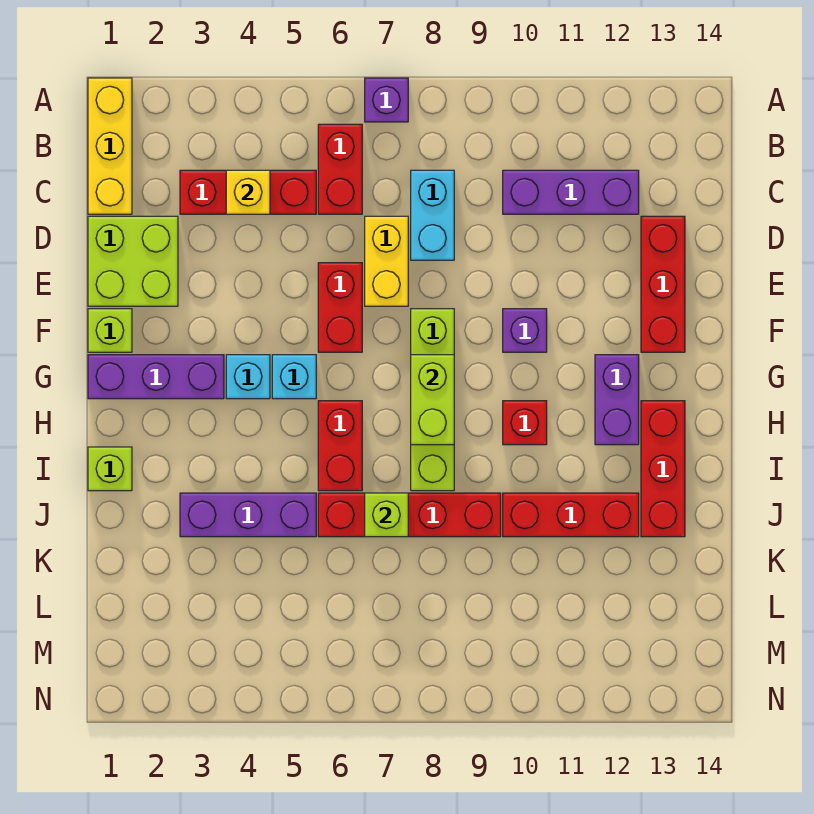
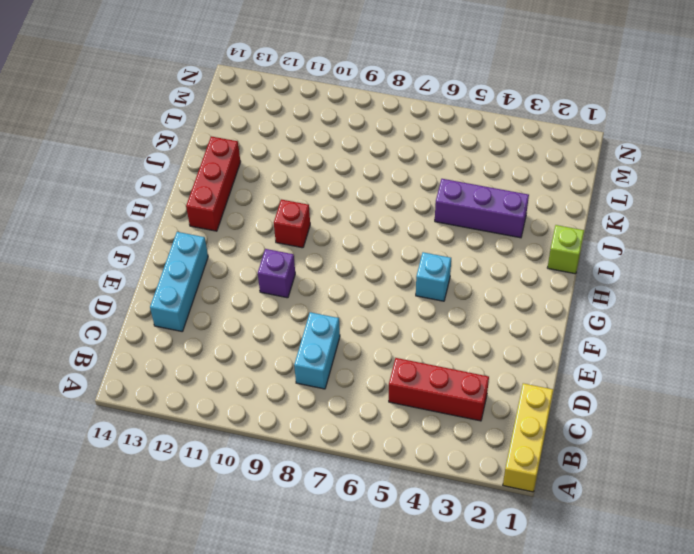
cyan 1x3 brick [150,232,208,332] -> red 1x3 brick [641,216,685,352]
none -> purple 1x1 brick [365,78,408,122]
none -> red 1x2 brick [318,124,362,214]
none -> purple 1x3 brick [503,170,639,214]

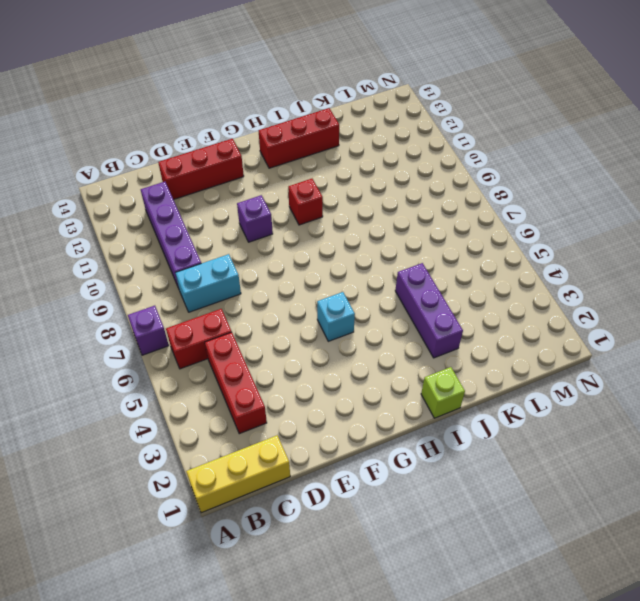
purple 1x4 brick [141,182,201,288] -> purple 1x3 brick [503,170,639,214]
none -> lime 2x2 brick [88,216,178,306]
none -> yellow 1x2 brick [365,216,408,306]
none -> red 1x2 brick [318,263,362,352]

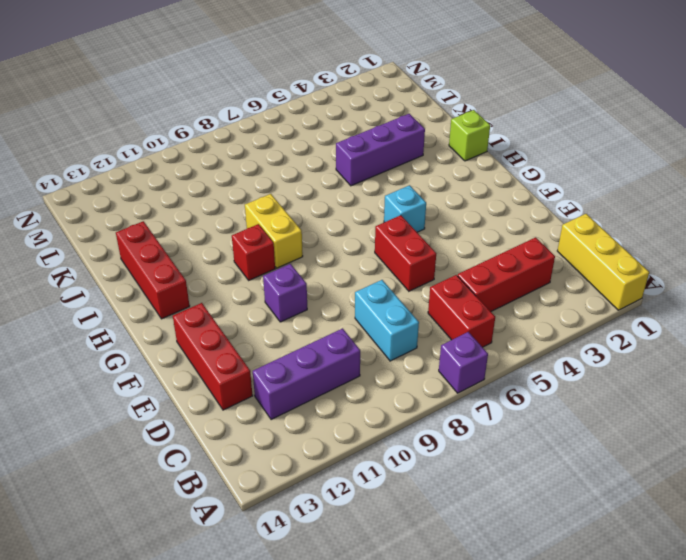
yellow 1x2 brick [245,194,303,268] -> yellow 1x2 brick moved to [365,216,408,306]
none -> lime 2x2 brick [88,216,178,306]
none -> lime 1x1 brick [88,309,132,352]
none -> lime 1x4 brick [411,309,454,491]

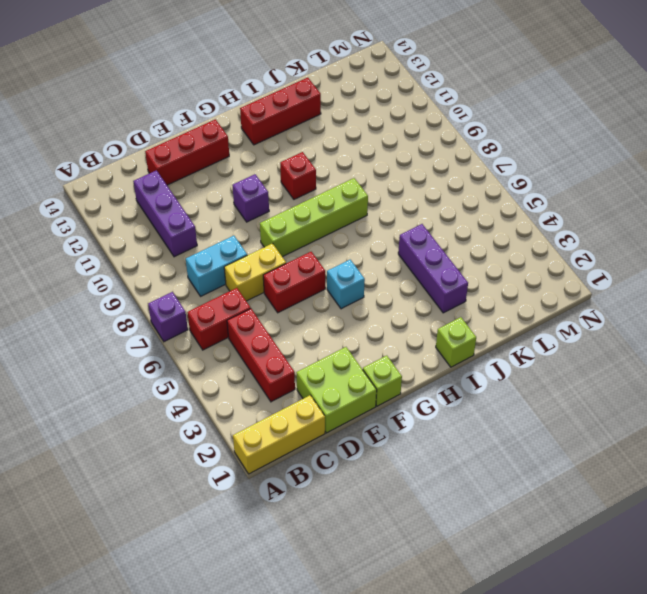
none -> purple 1x3 brick [88,355,224,399]
none -> cyan 1x1 brick [226,355,270,399]
none -> purple 1x2 brick [595,355,639,445]

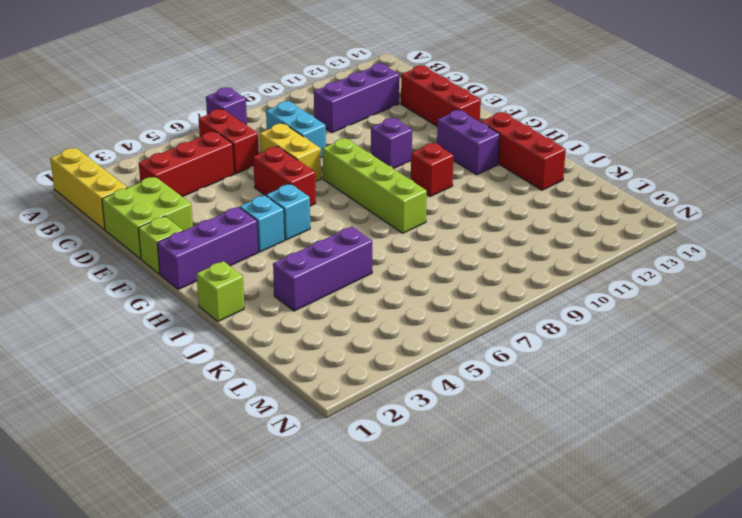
none -> red 1x2 brick [318,401,362,491]
none -> red 1x4 brick [318,493,501,537]
none -> red 1x3 brick [503,493,639,537]

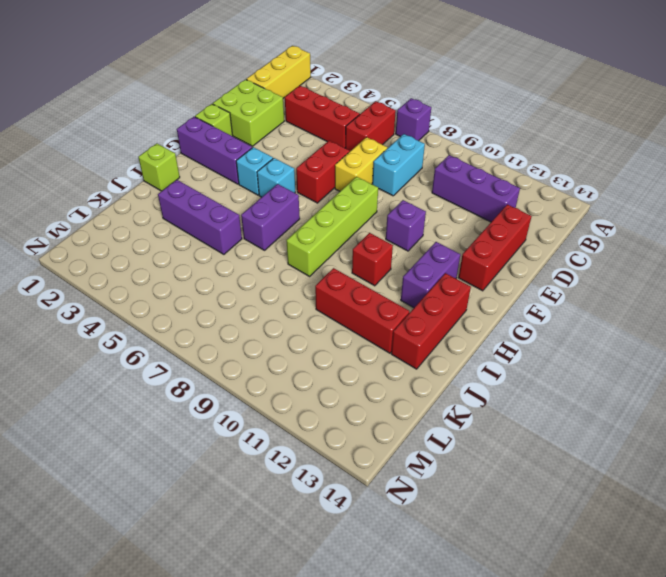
purple 1x2 brick [241,184,300,250] -> red 1x2 brick [318,401,362,491]
none -> red 1x4 brick [318,493,501,537]
none -> yellow 1x1 brick [226,170,270,214]
none -> lime 1x2 brick [411,355,454,445]

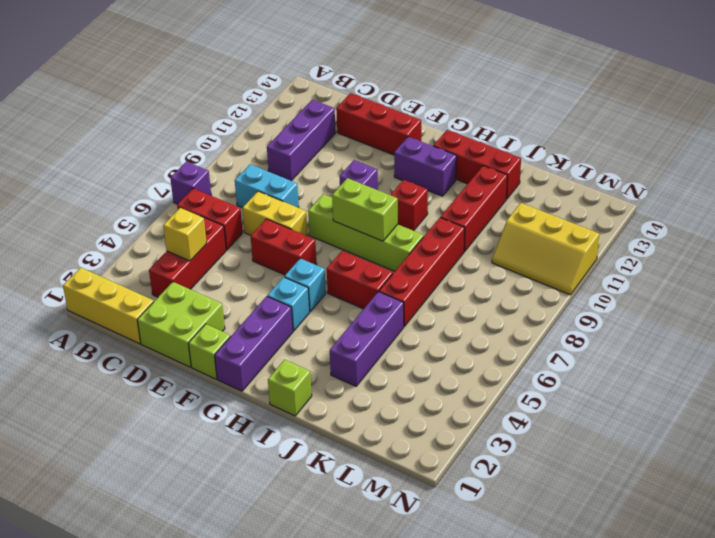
yellow 2x3 slope [492,203,599,295] -> none
none -> lime 1x1 brick [365,493,408,537]

